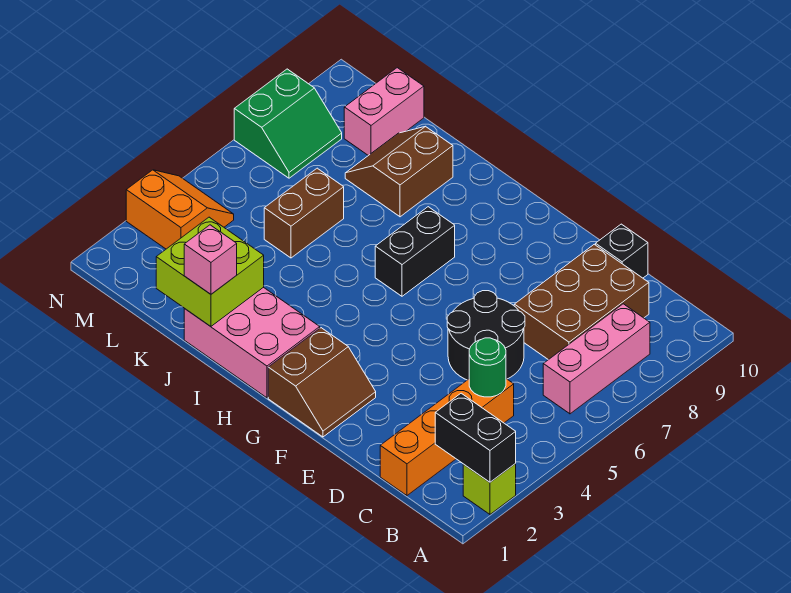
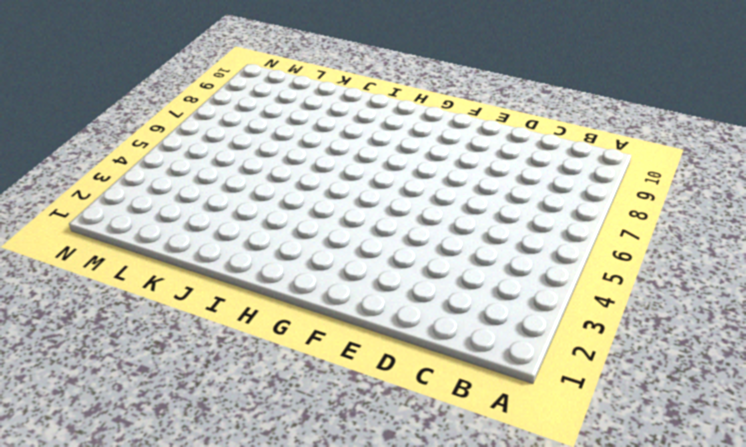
none -> lime 1x1 brick [463,464,516,514]
none -> pink 1x3 brick [543,304,650,414]
none -> orange 1x4 brick [380,379,514,496]

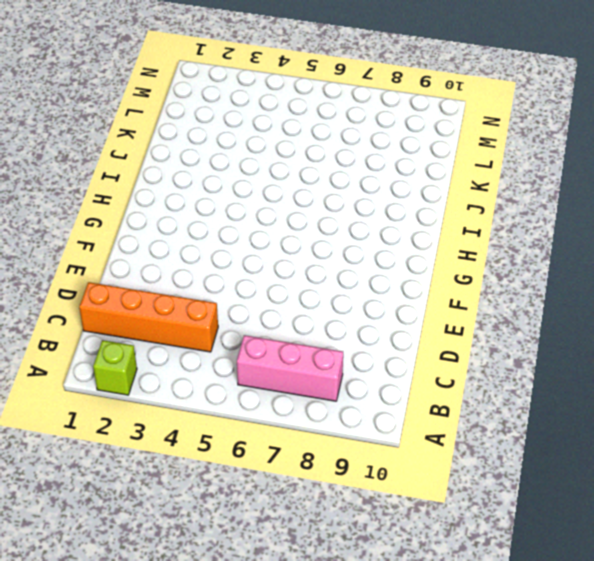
none -> brown 2x3 brick [514,244,649,360]
none -> black 2x2 round brick [447,291,525,380]
none -> black 1x1 brick [596,224,648,278]

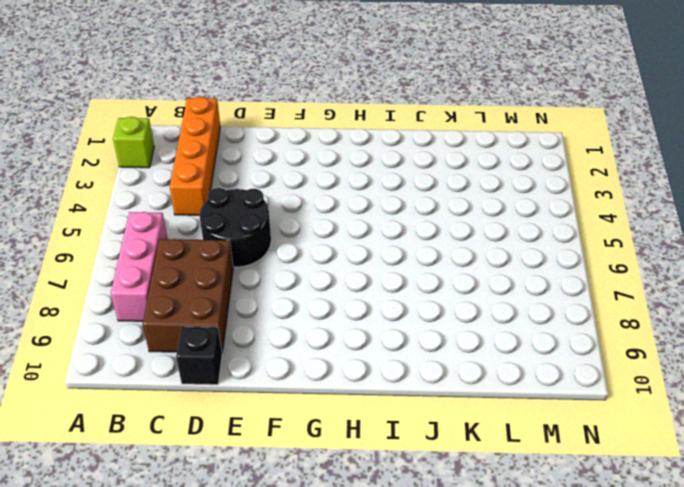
none -> brown 2x2 slope [268,328,376,437]
none -> pink 2x3 brick [184,287,320,398]
none -> black 1x2 brick [375,207,455,296]

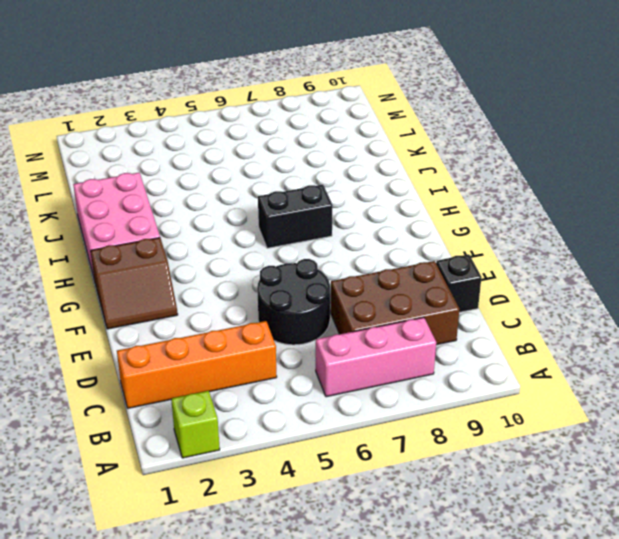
none -> brown 2x2 slope [345,126,453,217]
none -> brown 1x2 brick [264,168,344,258]
none -> pink 1x2 brick [344,68,424,156]

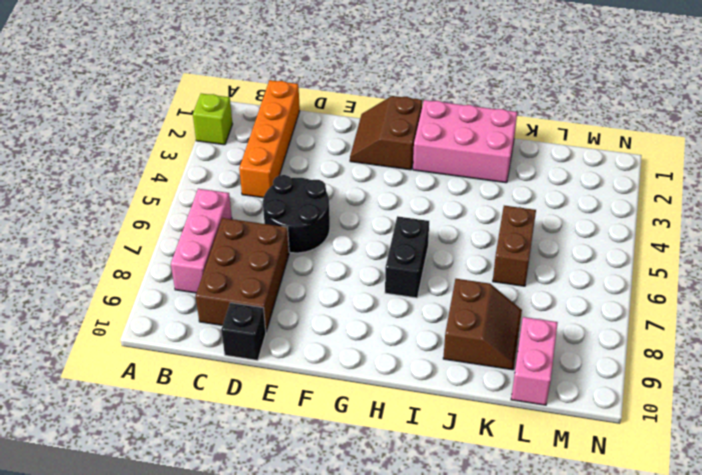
none -> orange 2x2 slope [126,170,234,249]
none -> green 2x2 slope [234,69,342,178]
none -> black 1x2 brick [435,393,516,482]

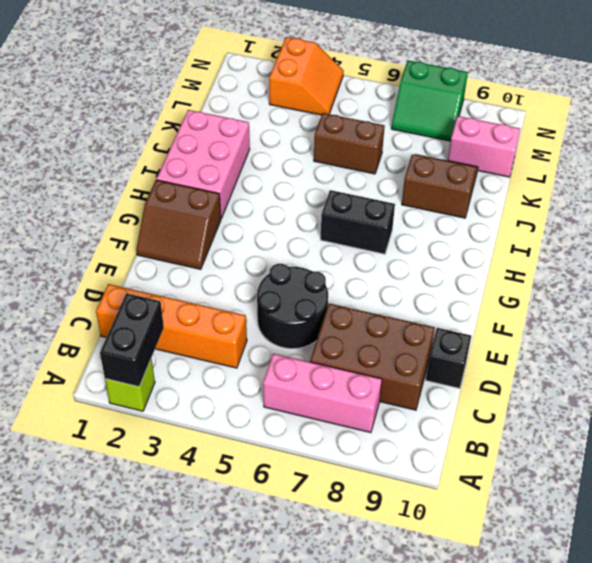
none -> green 1x1 round brick [469,338,506,397]
none -> lime 2x2 brick [156,217,264,326]
none -> pink 1x1 brick [184,225,237,294]

